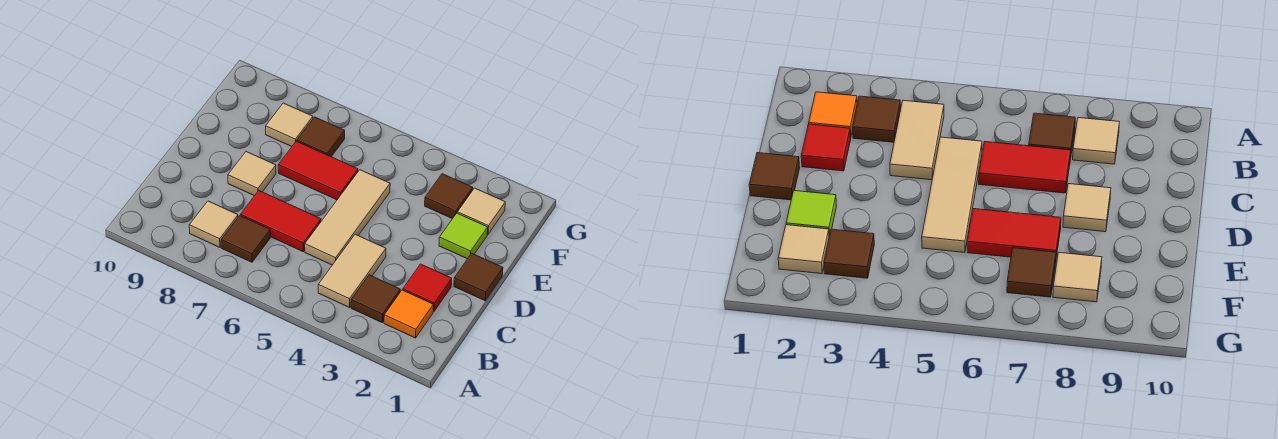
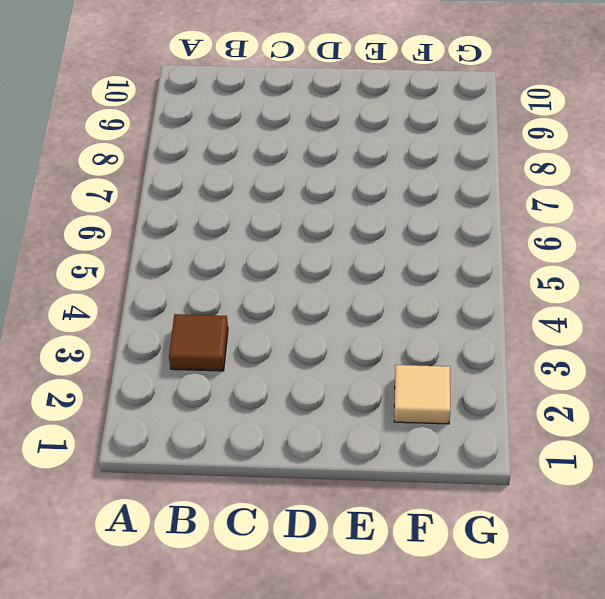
none -> orange 1x1 tile [384,290,433,338]
none -> tan 1x2 tile [318,234,386,307]
none -> brown 1x1 tile [221,216,270,262]

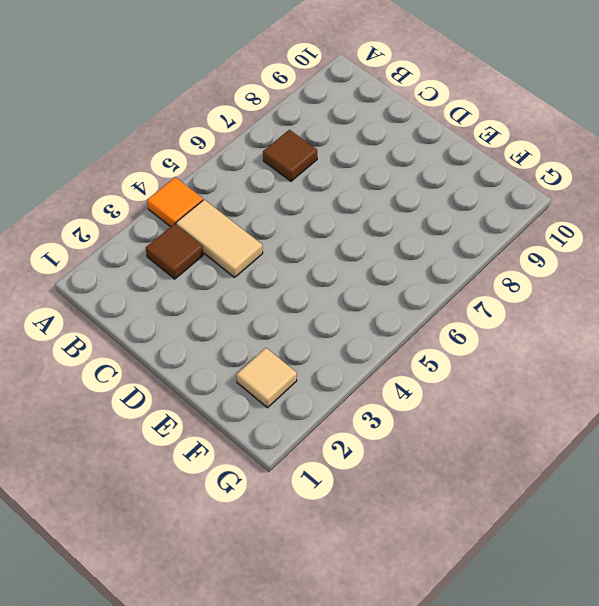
orange 1x1 tile [147,177,203,227] -> orange 1x1 tile moved to [384,290,433,338]
none -> tan 1x1 tile [189,201,238,247]
none -> red 1x1 tile [403,264,452,312]
none -> tan 1x3 tile [305,170,390,265]

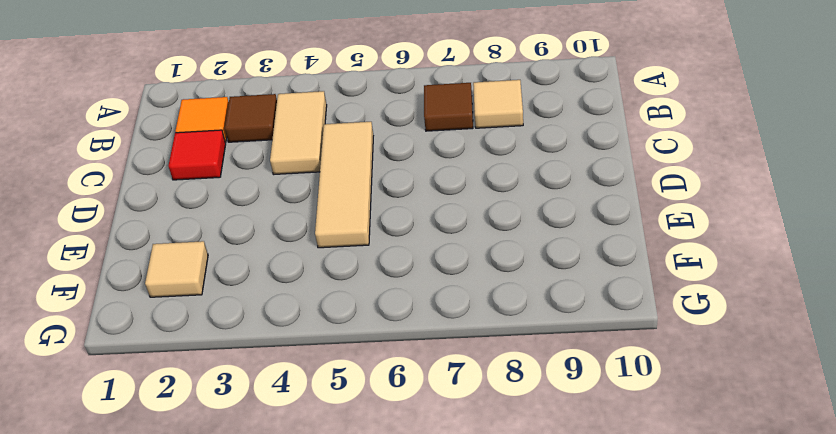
none -> red 1x2 tile [241,191,321,252]
none -> brown 1x1 tile [454,253,503,301]
none -> tan 1x1 tile [228,152,276,196]

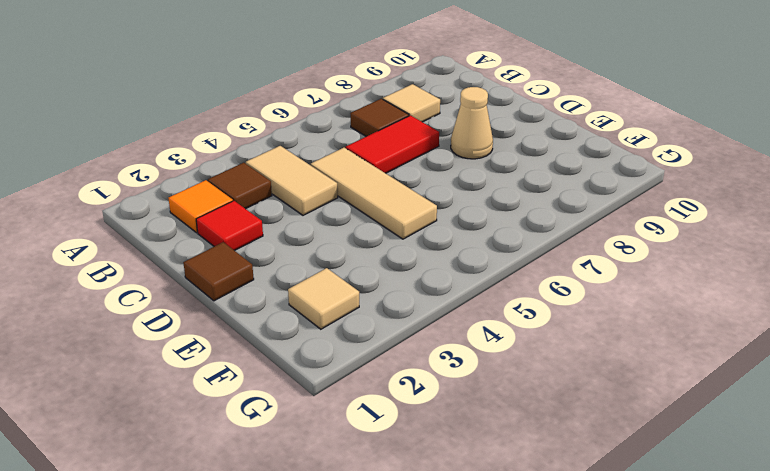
tan 1x1 cone [451,87,493,159] -> tan 1x1 tile [228,152,276,196]
none -> lime 1x1 tile [439,213,488,259]
none -> red 1x2 tile [278,141,358,200]
none -> brown 1x1 tile [425,174,473,219]

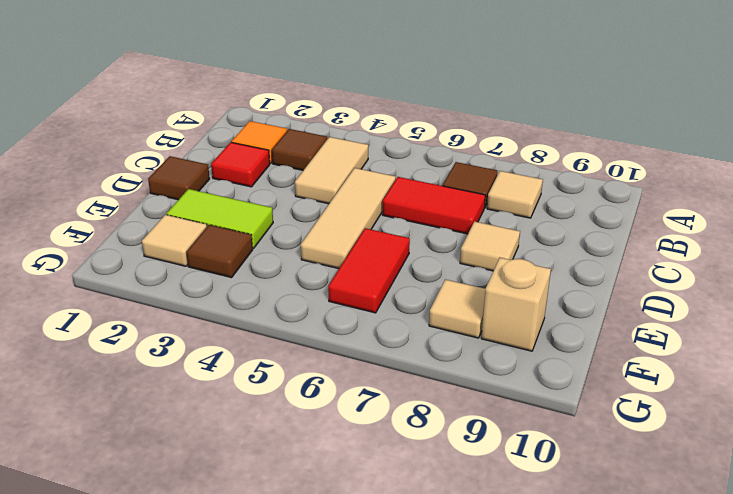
lime 1x2 tile [166,189,273,248] -> lime 1x1 tile [439,213,488,259]
red 1x2 tile [328,228,410,313] -> red 1x2 tile turned to [278,141,358,200]
tan 1x1 brick [481,258,551,351] -> none
none -> brown 1x1 tile [297,117,345,157]

